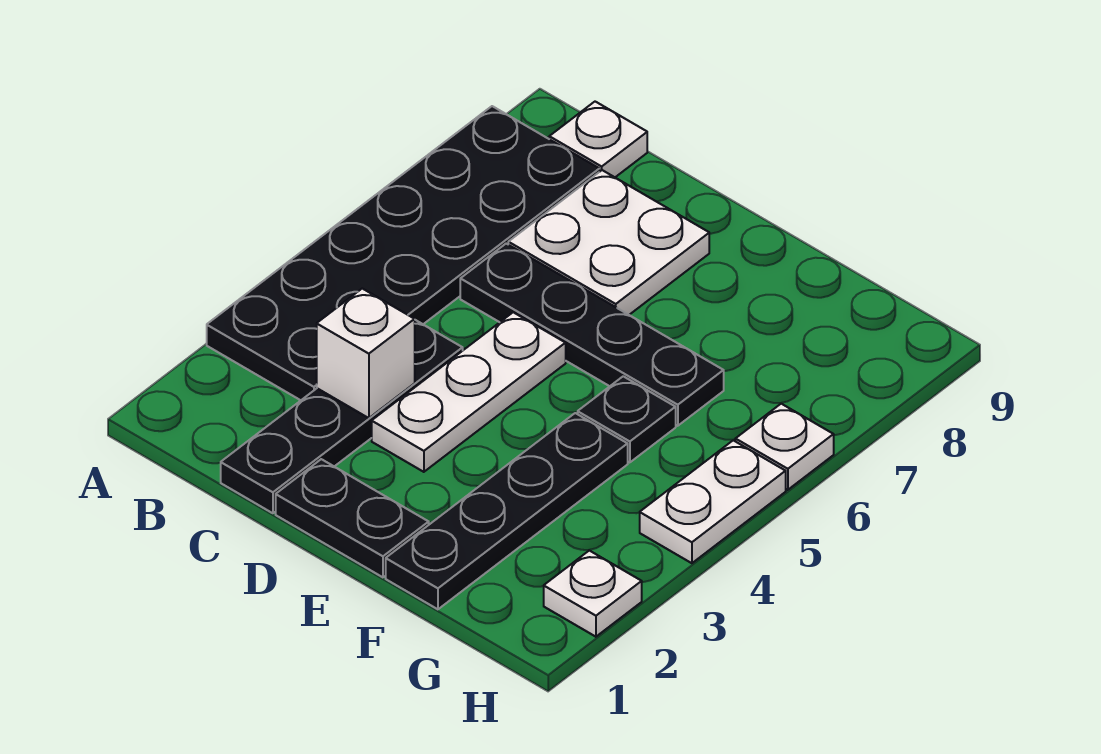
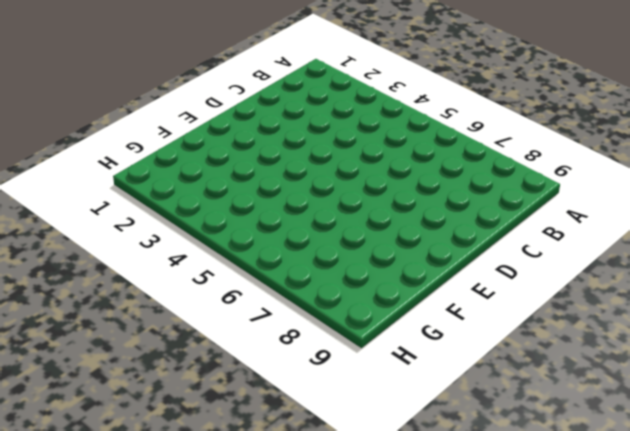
none -> black 2x6 plate [207,106,599,400]
none -> white 1x1 plate [549,102,647,177]
none -> black 1x4 plate [221,320,463,513]

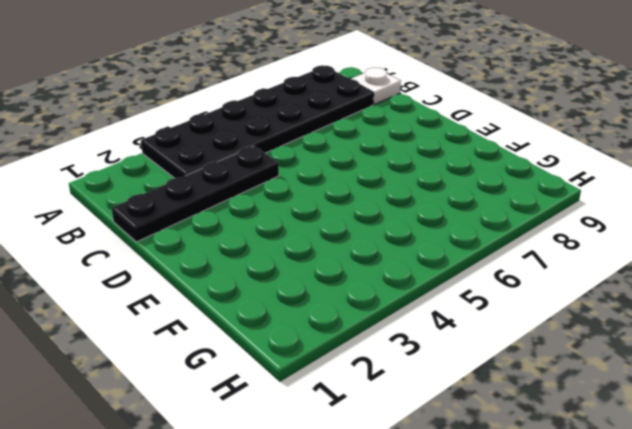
none -> black 1x4 plate [460,244,724,426]
none -> white 2x2 plate [508,170,709,315]
none -> black 1x2 plate [276,459,429,577]

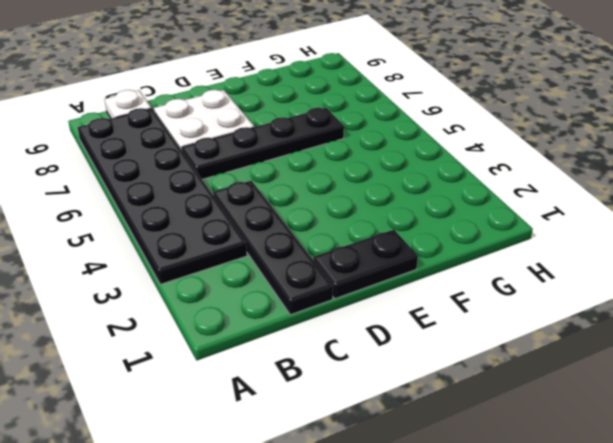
none -> white 1x3 plate [372,312,566,472]
none -> black 1x4 plate [386,413,628,609]
none -> black 1x1 plate [578,376,676,463]

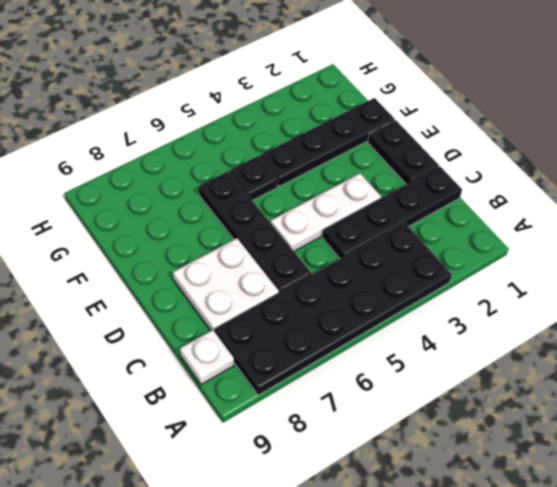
none -> white 1x1 plate [544,551,642,637]
none -> white 1x2 plate [640,440,786,563]
none -> white 1x1 plate [735,404,834,490]

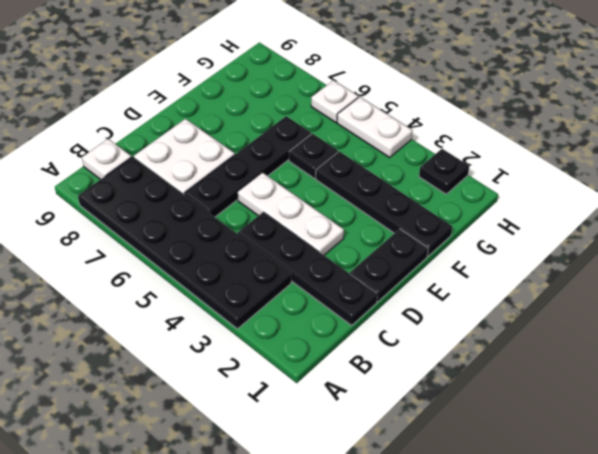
black 1x1 plate [419,149,469,194] -> white 1x1 plate [544,551,642,637]
none -> white 1x1 brick [317,289,415,418]

